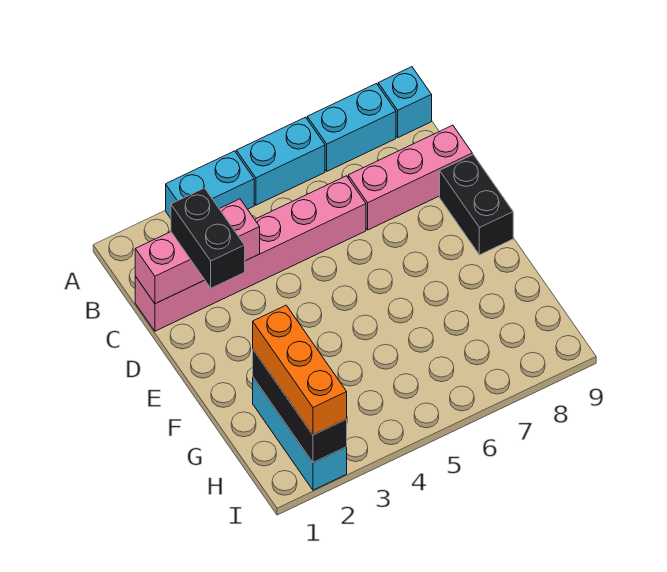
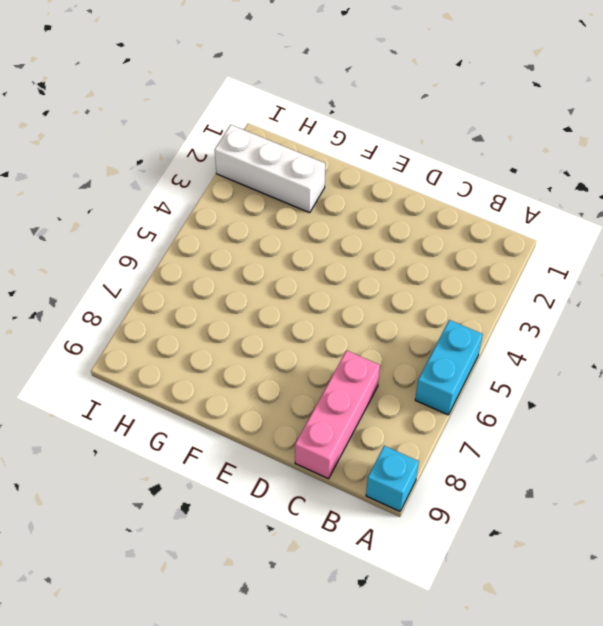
white 1x3 brick [215,125,325,213] -> cyan 1x3 brick [253,378,347,490]
none -> cyan 1x2 brick [166,151,254,218]
none -> cyan 1x2 brick [307,84,396,171]
none -> pink 1x6 brick [135,176,366,331]

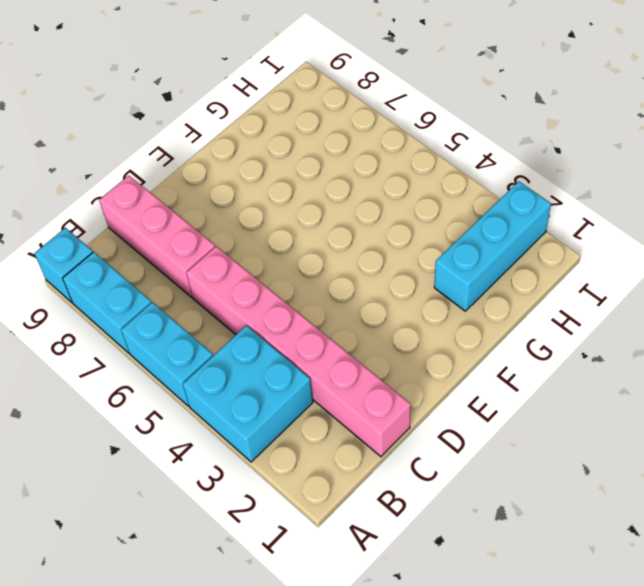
cyan 2x2 brick [183,326,313,462] -> cyan 1x2 brick [166,151,254,218]
none -> black 1x2 brick [440,155,513,255]
none -> pink 1x3 brick [135,199,260,304]
none -> black 1x3 brick [253,350,347,463]

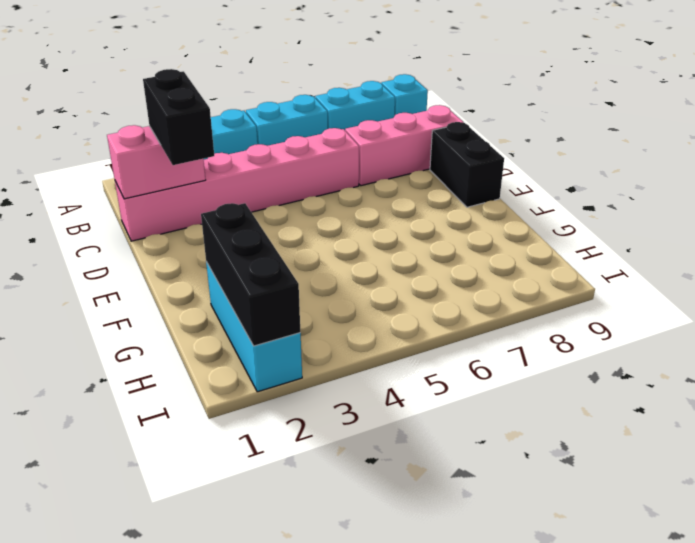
pink 1x2 brick [107,125,206,199] -> pink 1x3 brick [135,199,260,304]
none -> orange 1x3 brick [253,305,347,435]

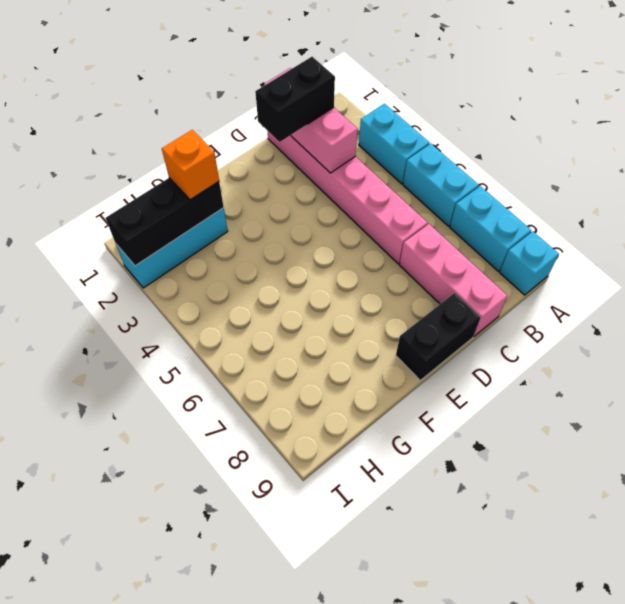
orange 1x1 brick [162,130,219,200] -> orange 1x3 brick [253,305,347,435]

